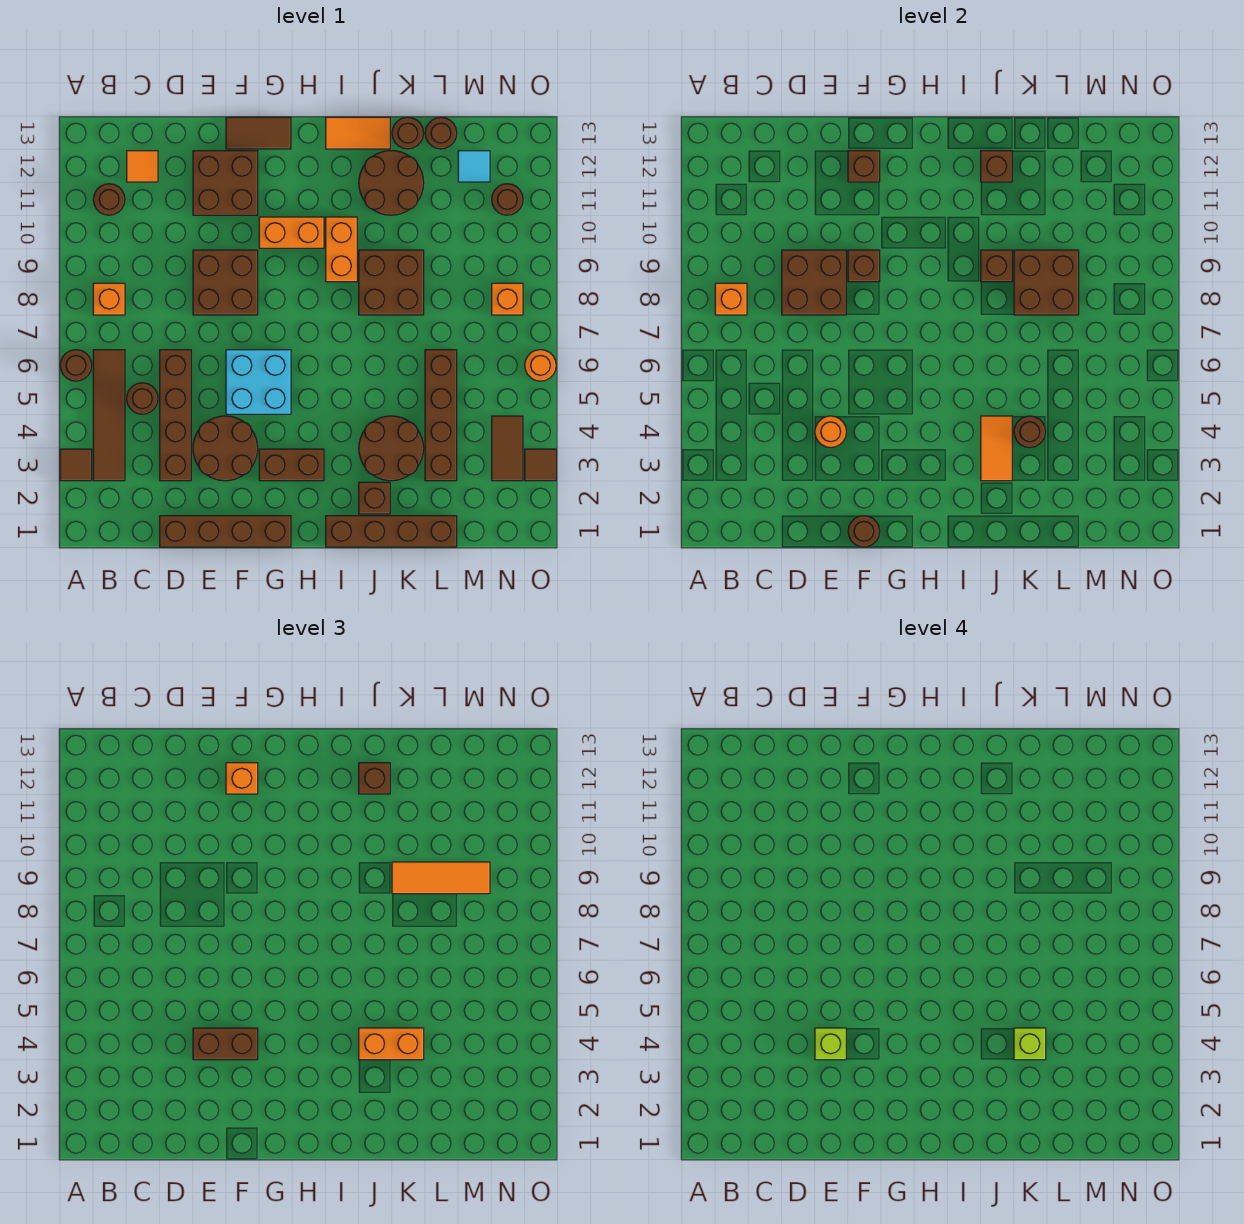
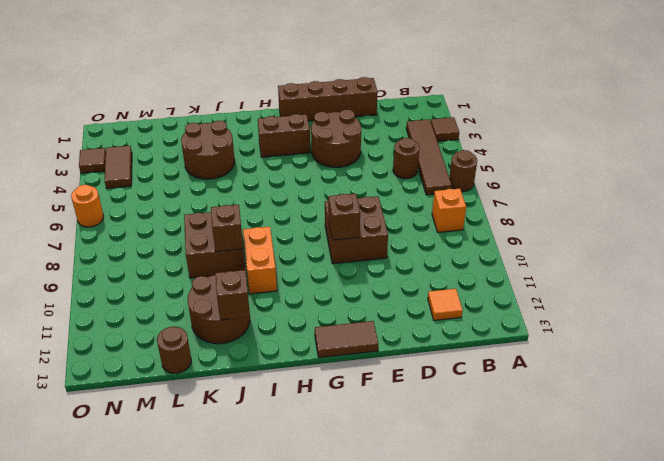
none -> brown 1x1 round brick [93,184,125,215]
none -> brown 1x4 brick [160,350,191,481]
none -> brown 2x2 brick [193,151,258,215]
none -> cyan 2x2 brick [226,350,291,414]

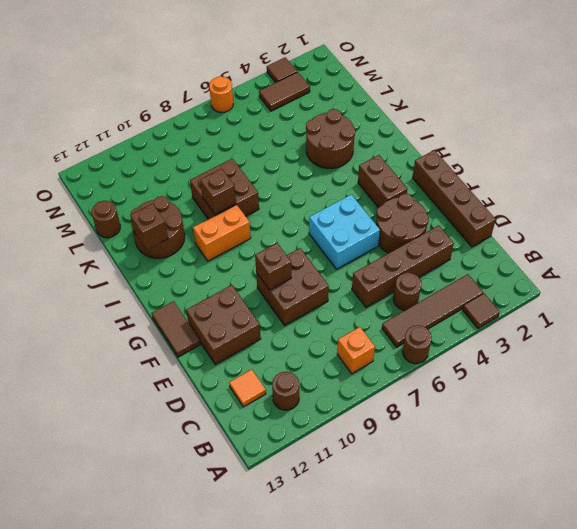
none -> orange 1x2 brick [259,217,324,248]
none -> brown 1x4 brick [326,516,457,547]
none -> orange 1x2 tile [326,117,390,149]
none -> brown 1x1 brick [359,482,390,514]

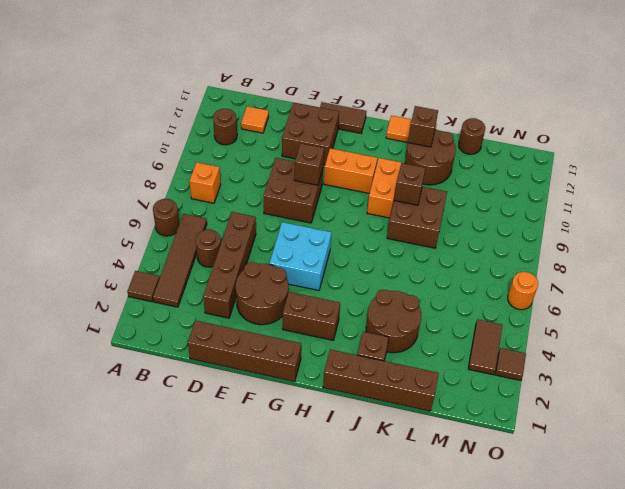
none -> brown 1x1 round brick [392,117,424,149]
none -> brown 1x4 brick [425,350,457,481]
none -> cyan 1x1 tile [458,151,490,182]
none -> orange 1x1 brick [492,283,523,315]

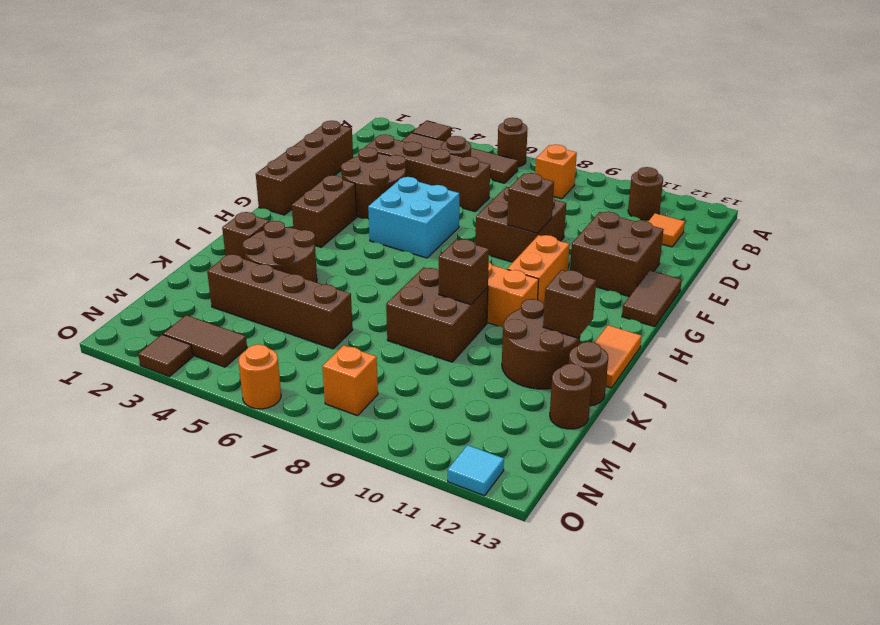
cyan 1x1 tile [448,445,504,496] -> cyan 1x1 tile moved to [458,151,490,182]
none -> brown 1x4 brick [326,516,457,547]
none -> brown 1x1 round brick [492,184,523,215]
none -> orange 1x1 brick [715,283,747,315]
none -> brown 2x2 brick [782,250,846,315]

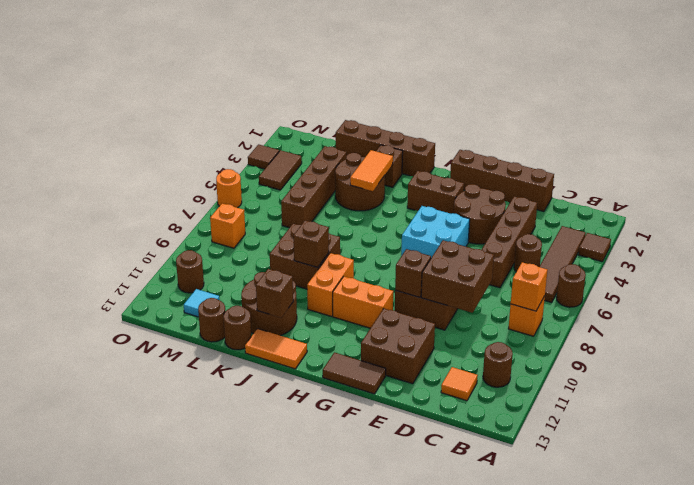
none -> orange 1x1 round brick [815,416,846,448]
none -> brown 1x1 round brick [848,516,880,547]
none -> brown 1x1 brick [848,151,880,182]
none -> brown 1x1 round brick [1014,416,1046,448]

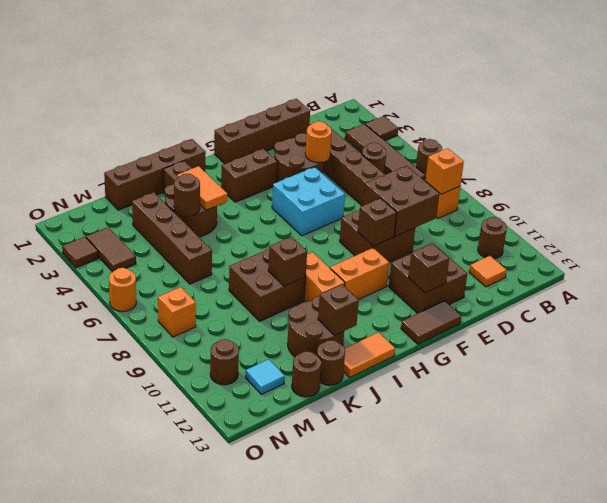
none -> brown 1x1 round brick [848,516,880,547]
none -> brown 2x2 brick [1014,250,1079,315]
none -> brown 1x2 brick [193,1028,258,1060]
none -> orange 1x1 brick [226,763,258,794]

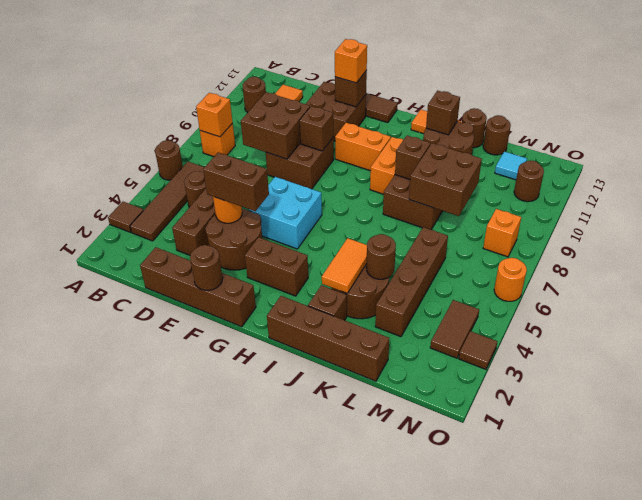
none -> orange 1x2 brick [359,1028,424,1060]
none -> brown 1x1 brick [359,763,390,794]
none -> orange 1x3 tile [392,862,490,894]
none -> lime 1x1 brick [815,1028,846,1060]

